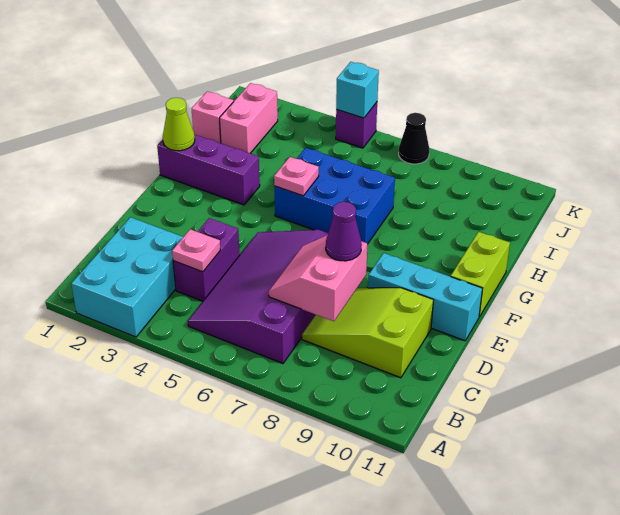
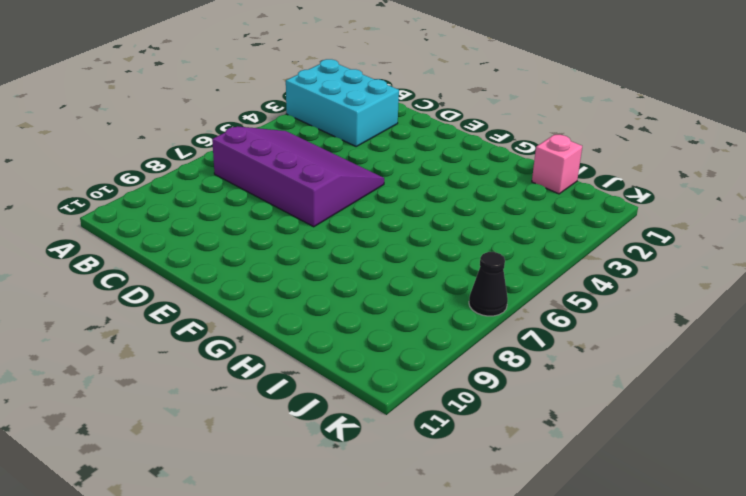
none -> purple 1x2 brick [173,218,240,301]
none -> lime 2x3 slope [302,288,434,378]
none -> cyan 1x3 brick [368,253,483,341]

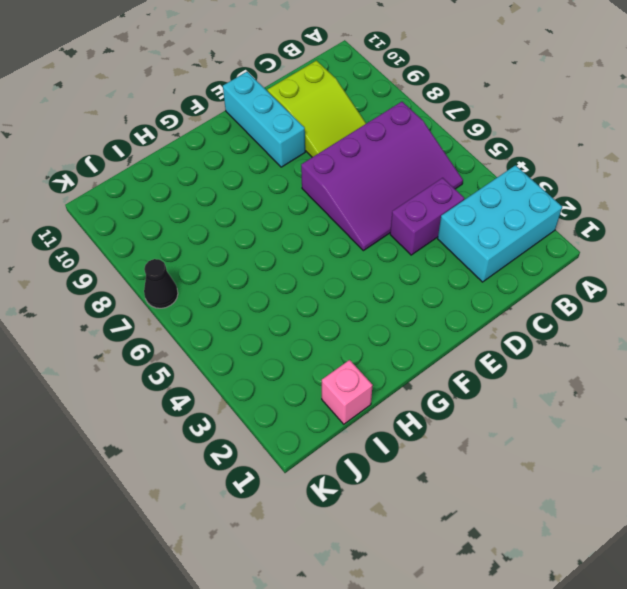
none -> lime 1x2 brick [451,232,510,317]
none -> purple 1x3 brick [157,134,260,205]
none -> blue 2x3 brick [274,148,395,244]

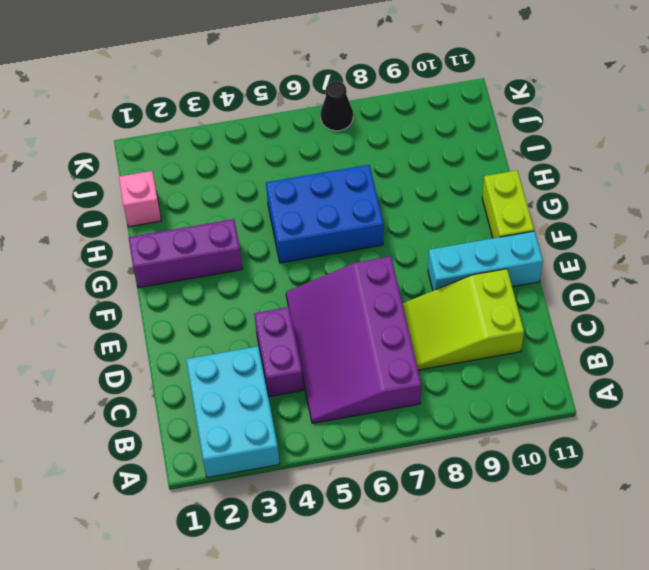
none -> pink 1x2 brick [220,83,278,153]
none -> purple 1x1 brick [336,102,377,148]
none -> pink 1x1 plate [172,229,220,272]

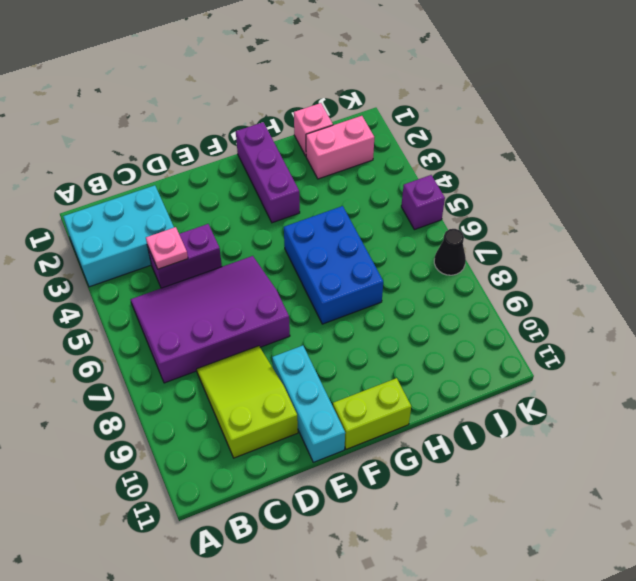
none -> pink 2x2 slope [269,235,367,321]
none -> lime 1x1 cone [163,98,195,151]
none -> pink 1x1 plate [274,157,319,196]

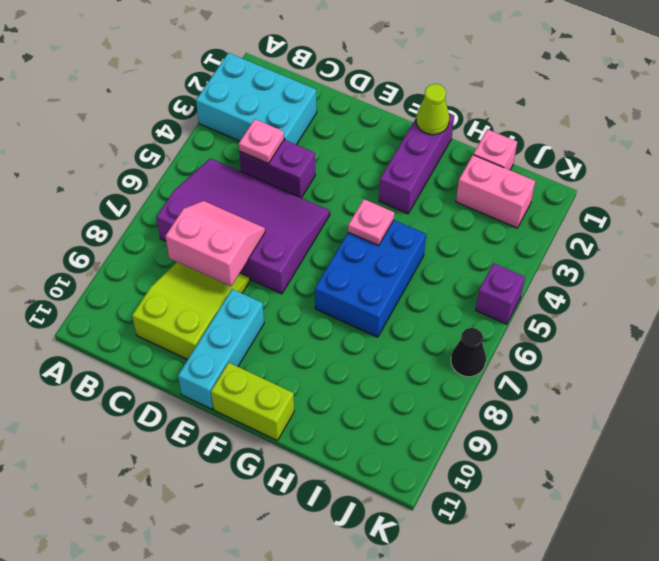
none -> cyan 1x1 brick [336,62,379,118]
none -> purple 1x1 cone [326,202,362,261]

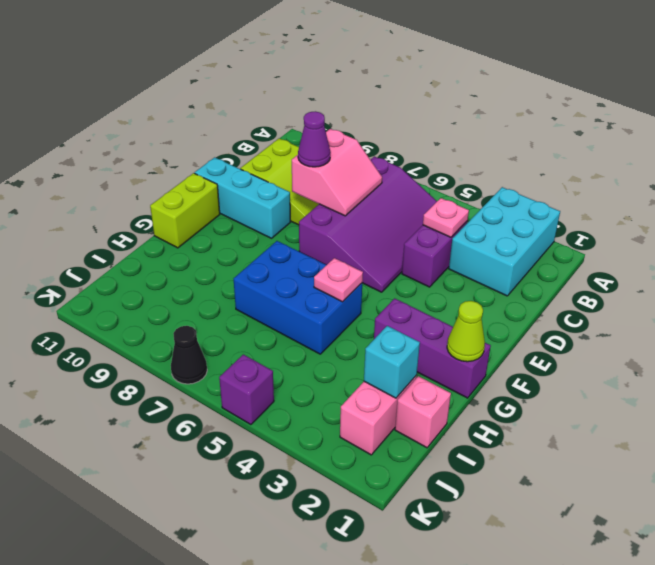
cyan 1x1 brick [364,326,420,398] -> cyan 1x1 brick moved to [336,62,379,118]

